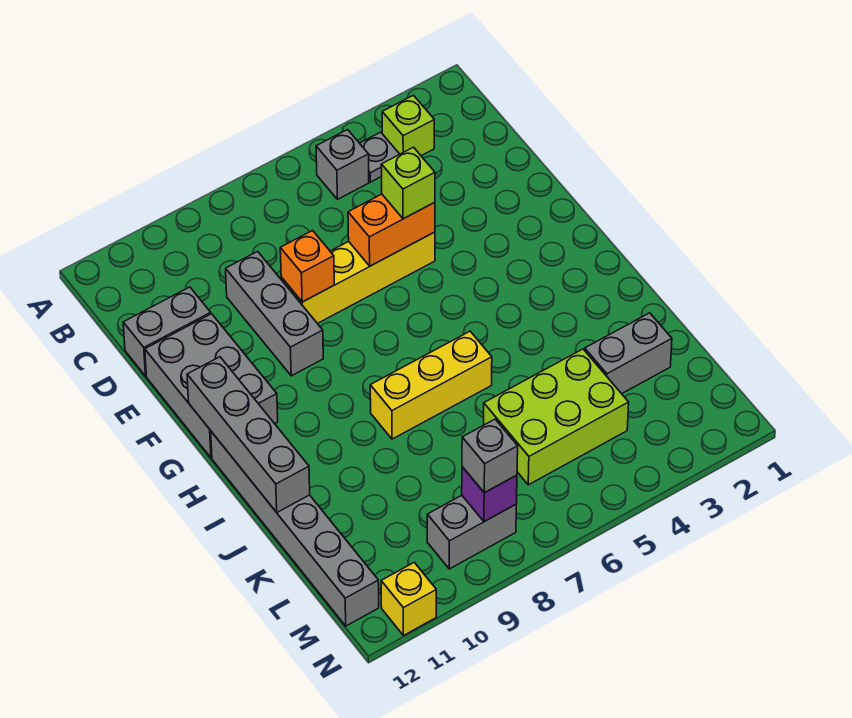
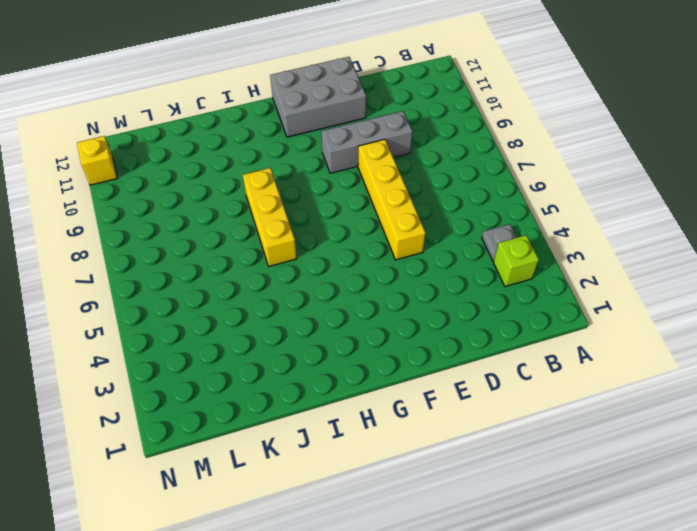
none -> grey 1x1 brick [316,130,369,199]
none -> grey 1x2 brick [123,287,211,376]
none -> grey 1x6 brick [211,432,379,626]

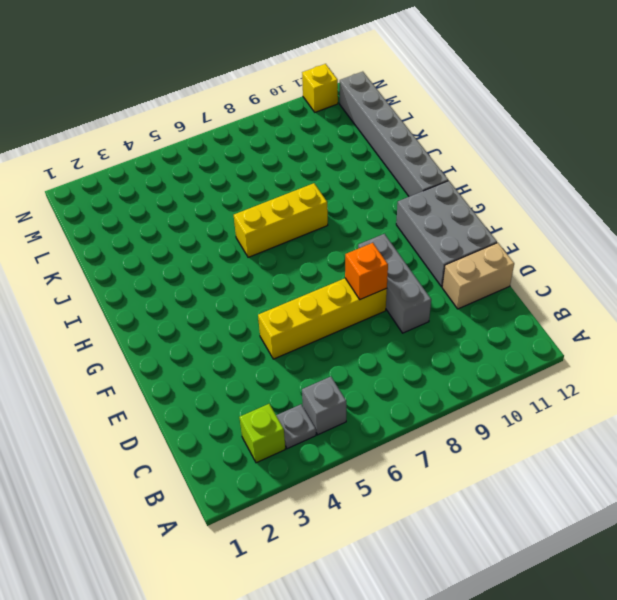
tan 1x2 brick [442,243,514,309] -> grey 1x2 brick [123,287,211,376]
none -> grey 1x2 brick [585,313,672,394]
none -> lime 2x3 brick [484,349,629,485]
none -> grey 1x2 brick [427,495,517,569]

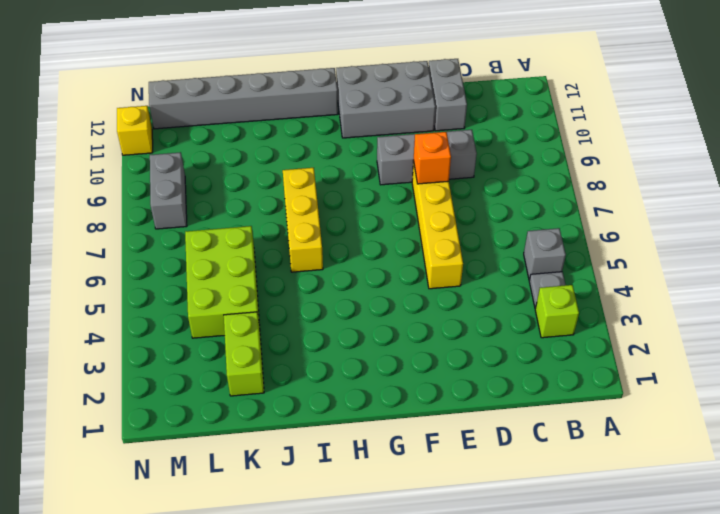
lime 1x2 brick [224,312,264,396] -> grey 1x2 brick [585,313,672,394]
none -> orange 1x2 brick [348,194,435,266]
none -> grey 1x4 brick [187,357,310,512]
none -> purple 1x1 brick [462,467,517,522]

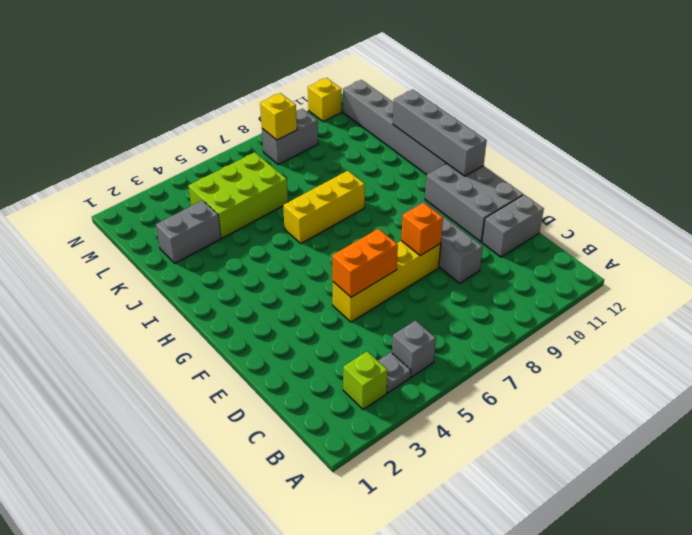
yellow 1x1 brick [260,93,297,140] -> purple 1x1 brick [462,467,517,522]
none -> lime 1x1 brick [381,147,435,219]
none -> grey 1x1 brick [462,419,518,493]

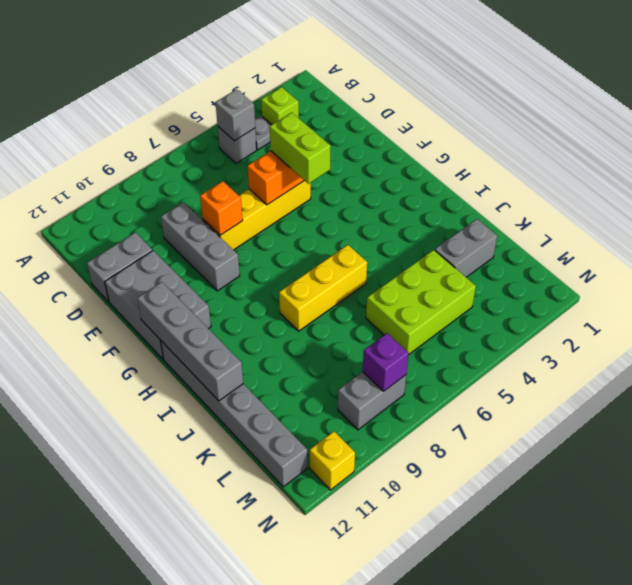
grey 1x1 brick [215,89,255,141] -> grey 1x1 brick moved to [462,419,518,493]
lime 1x2 brick [270,113,331,184] -> lime 1x1 brick [381,147,435,219]

